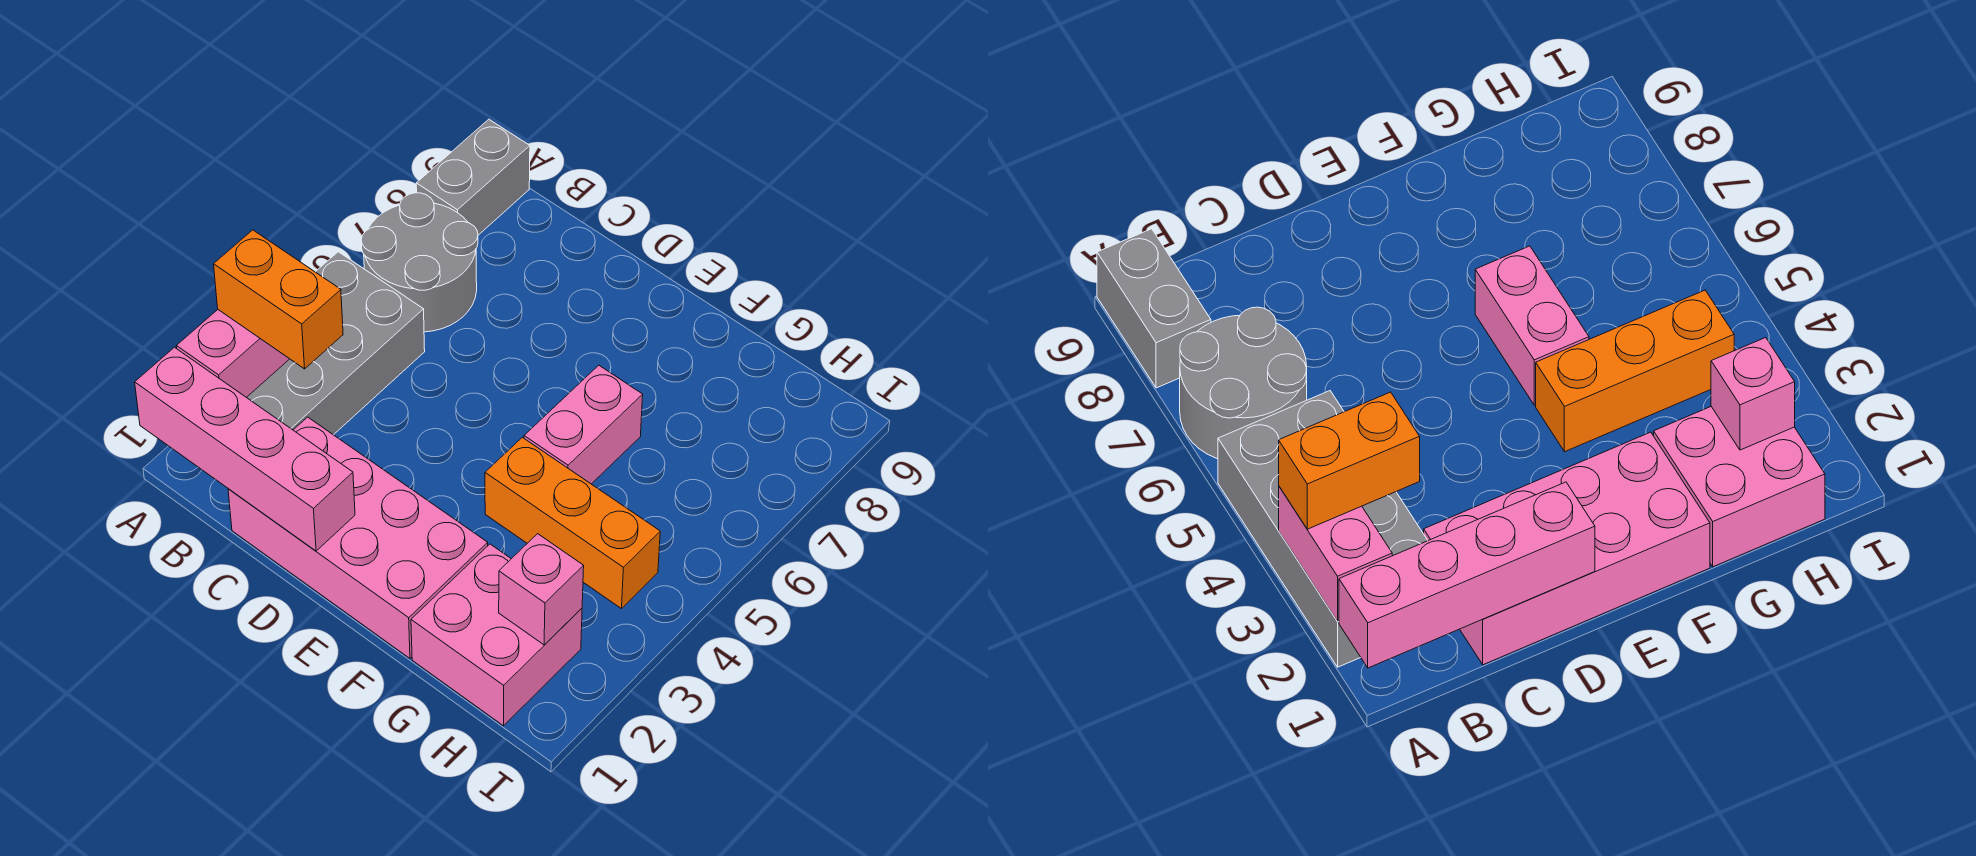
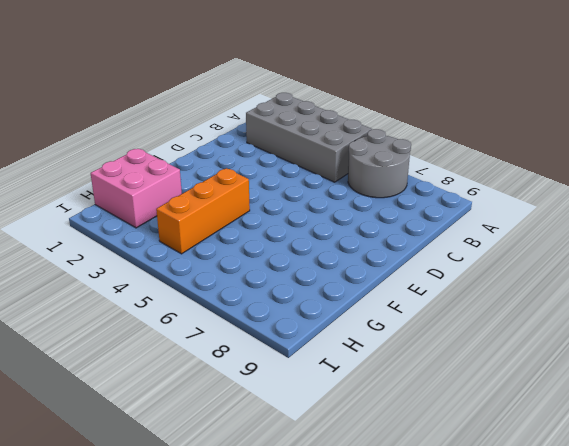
none -> grey 1x2 brick [416,119,530,235]
none -> pink 2x4 brick [228,417,488,658]

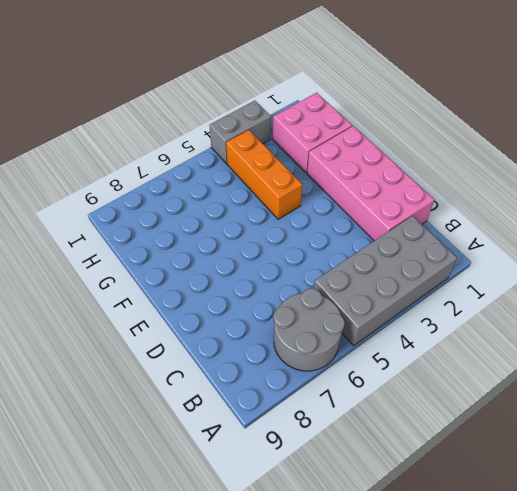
grey 1x2 brick [209,101,271,164] -> grey 1x2 brick moved to [416,119,530,235]
none -> pink 1x2 brick [524,365,643,484]
none -> pink 1x4 brick [135,347,355,551]

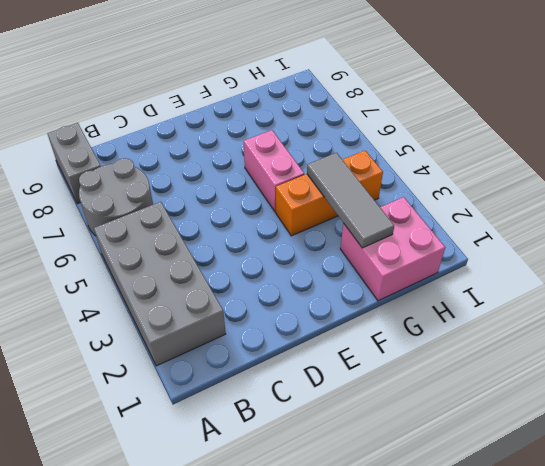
grey 1x3 tile [307,153,394,248] -> none
none -> pink 2x4 brick [228,417,488,658]
none -> pink 1x4 brick [135,347,355,551]

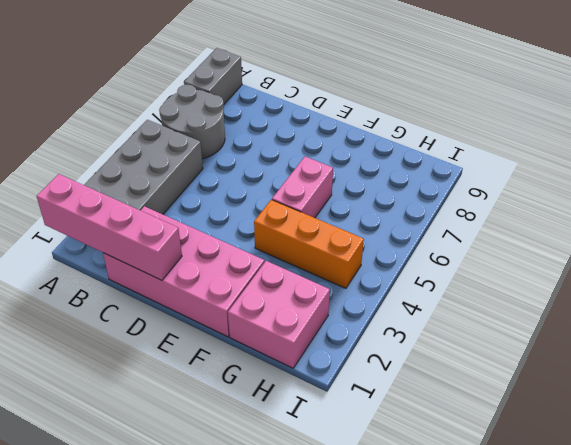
none -> pink 1x2 brick [177,310,289,397]
none -> pink 1x1 brick [499,534,584,645]

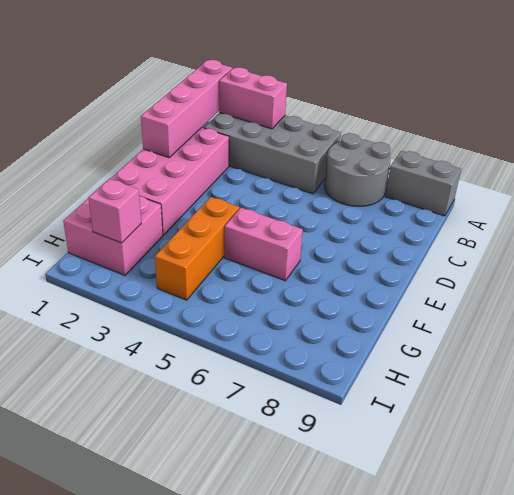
none -> orange 1x2 brick [214,230,343,369]

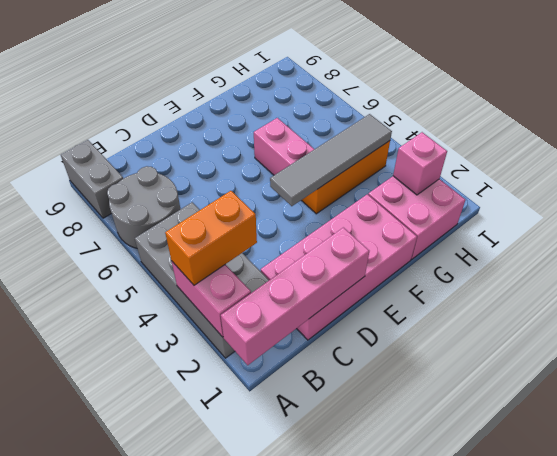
grey 1x4 tile [270,114,392,206] -> none

